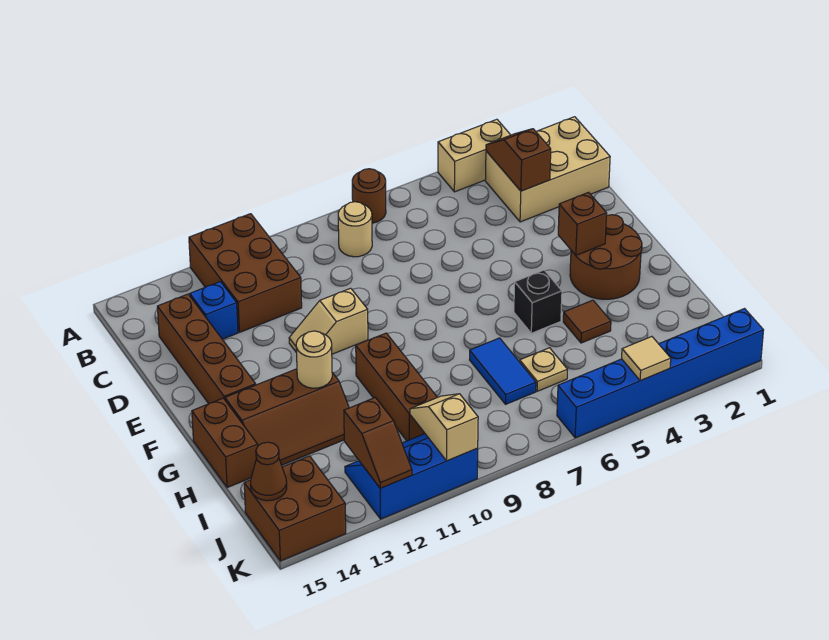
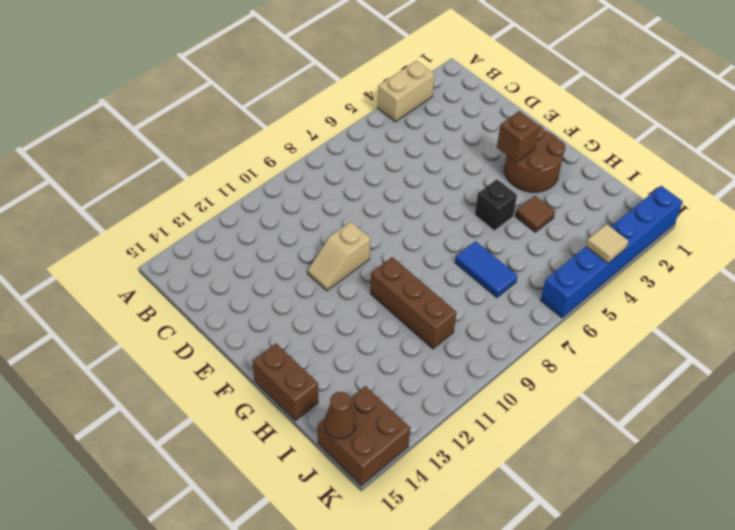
none -> brown 1x1 round brick [352,169,386,223]
none -> brown 2x3 brick [189,214,302,332]
none -> tan 2x3 brick [485,117,610,222]

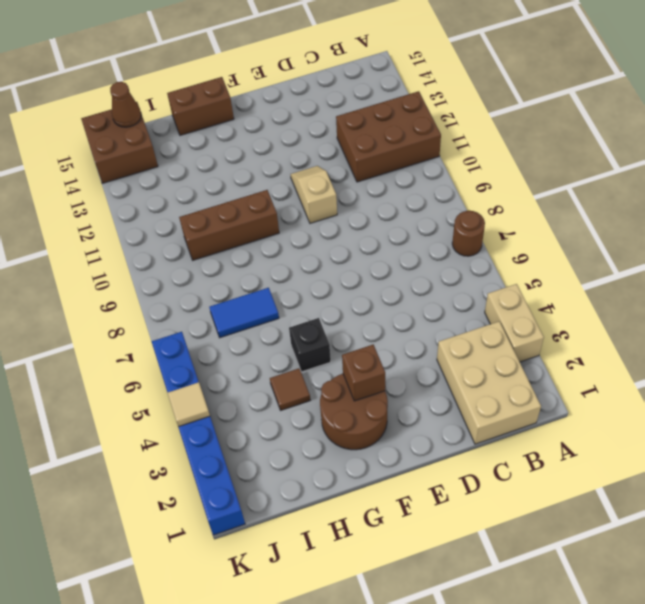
none -> tan 1x1 round brick [338,202,372,257]
none -> blue 1x1 brick [190,282,238,339]
none -> brown 1x4 brick [157,294,256,404]

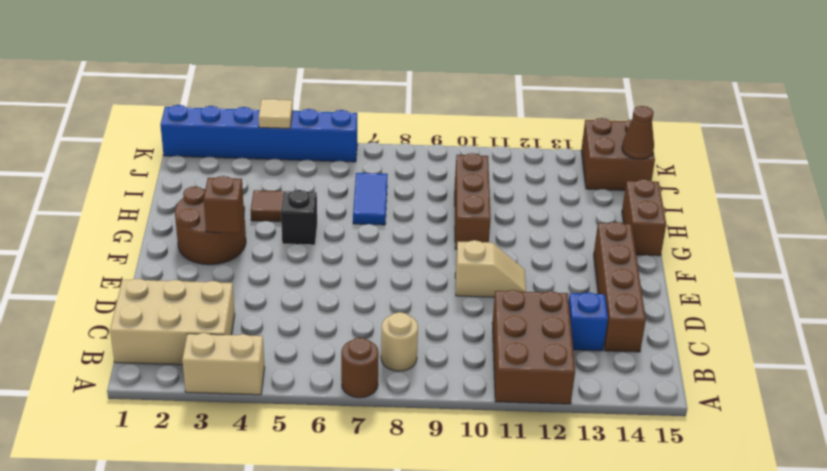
none -> brown 2x3 slope [225,369,349,465]
none -> tan 1x1 plate [520,348,568,391]
none -> blue 2x3 slope [345,434,478,519]

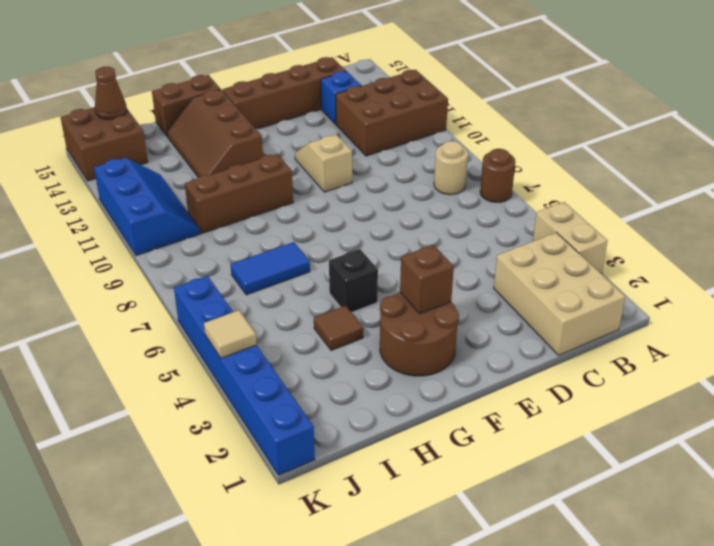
none -> tan 1x1 plate [520,348,568,391]
none -> brown 1x2 slope [486,129,551,191]
none -> tan 1x1 round brick [296,331,332,388]

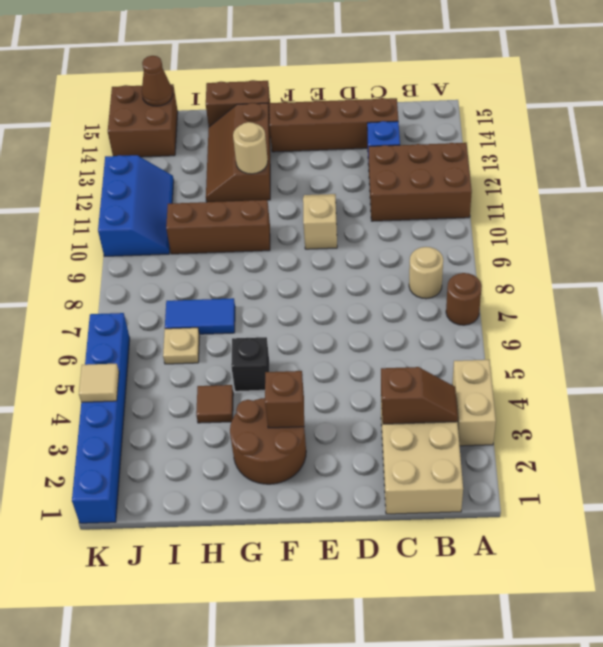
none -> tan 1x2 slope [410,394,478,461]
none -> brown 1x2 slope [344,398,412,488]

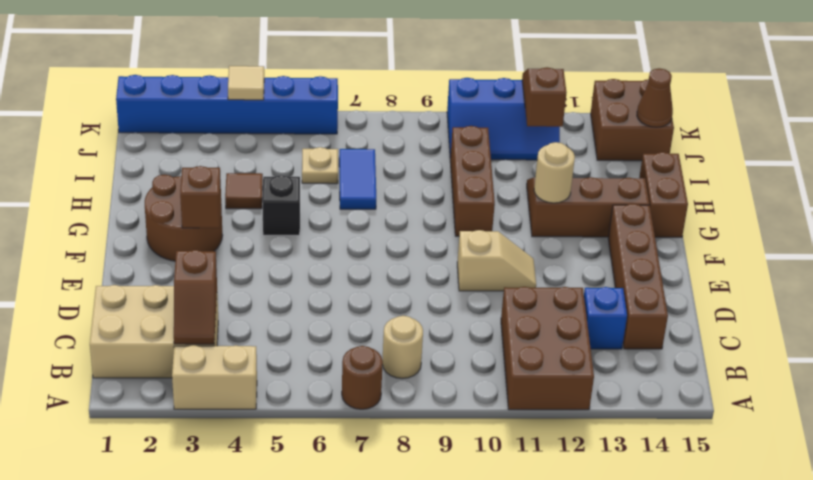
none -> tan 1x2 slope [410,394,478,461]

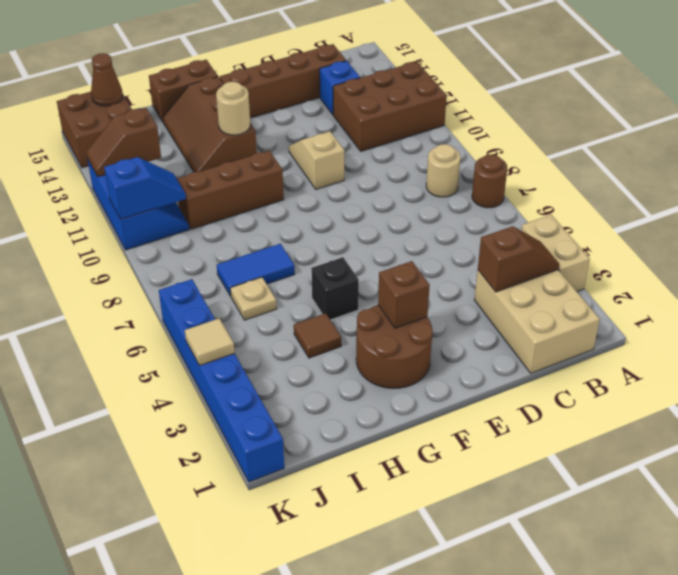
blue 1x2 slope [104,157,186,219] -> tan 1x2 slope [410,394,478,461]

